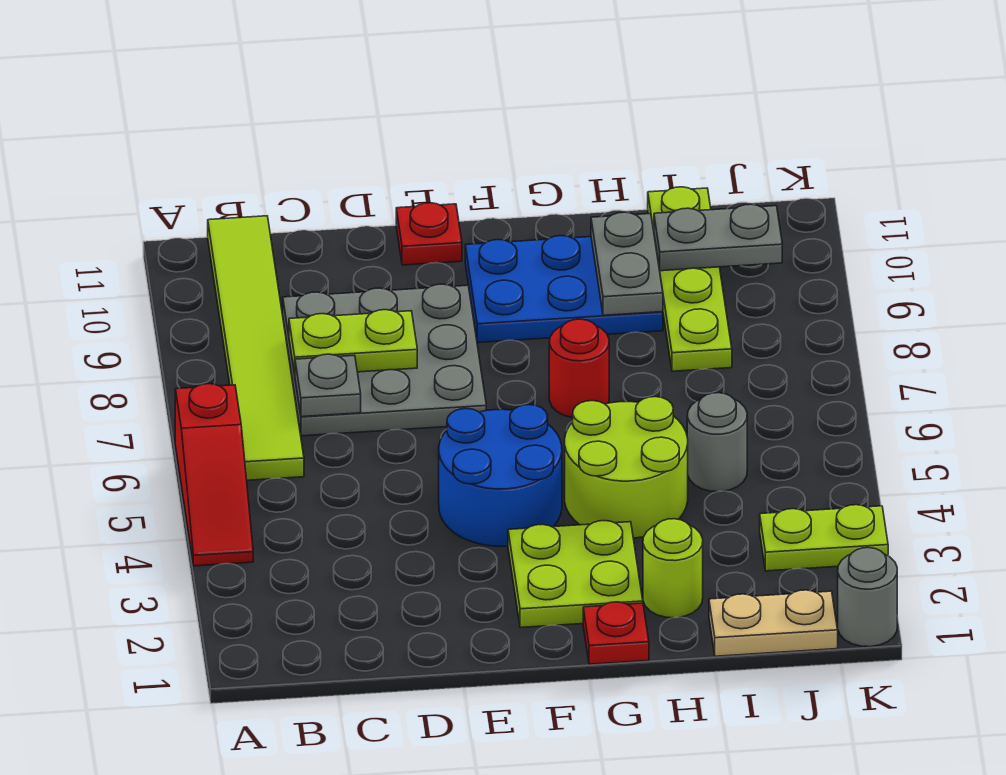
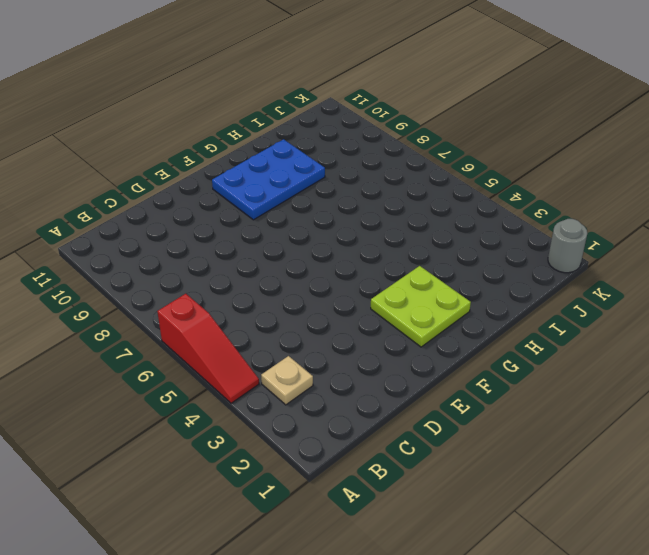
tan 1x1 plate [261,356,313,405] -> none
none -> lime 1x6 tile [208,216,304,480]
none -> grey 3x3 plate [283,284,486,436]
none -> blue 2x2 round brick [439,405,562,546]

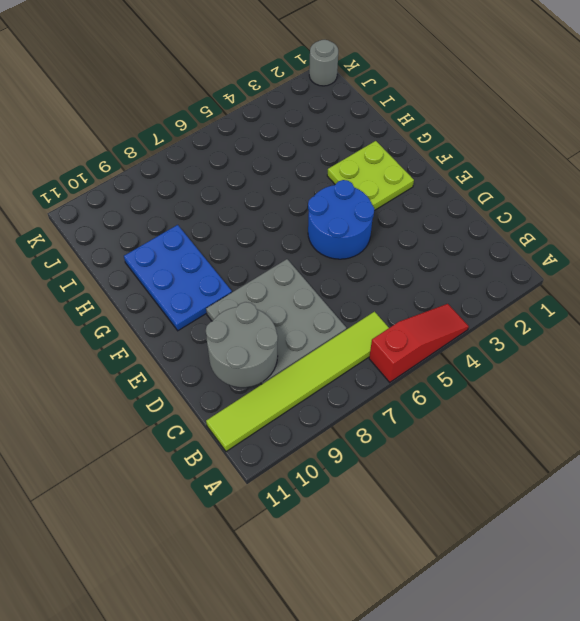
grey 2x2 round brick [206,302,278,387] -> none
none -> red 1x1 plate [396,203,462,265]
none -> red 1x1 plate [583,602,649,664]
none -> lime 2x2 round brick [565,397,688,538]

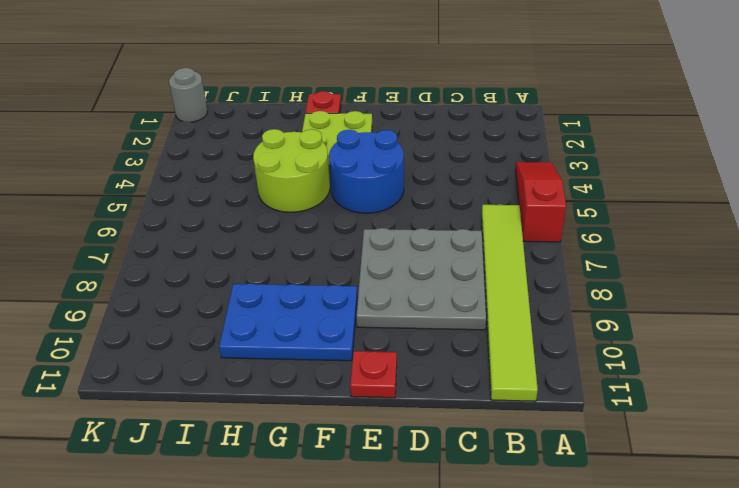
none -> red 1x1 round brick [549,319,609,418]
none -> lime 1x1 round brick [643,519,703,618]
none -> tan 1x2 plate [709,590,838,656]

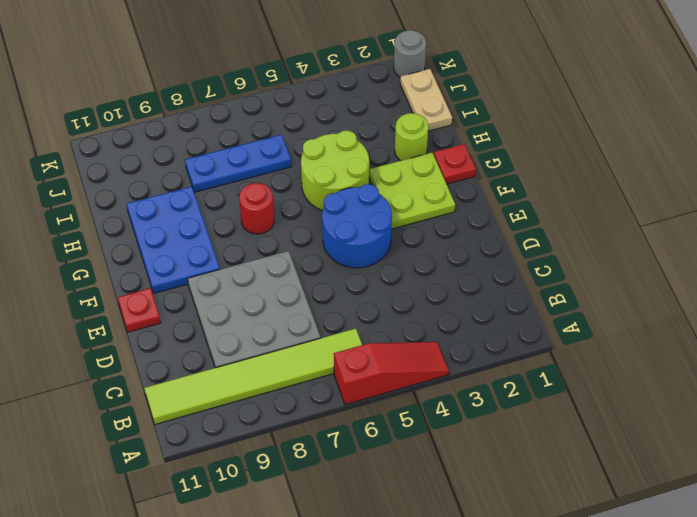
blue 1x3 plate [185,135,291,192] -> lime 1x4 plate [648,187,732,371]
none -> grey 1x1 round brick [687,393,747,492]
none -> lime 1x2 plate [760,505,888,571]
none -> grey 1x1 plate [295,354,361,417]

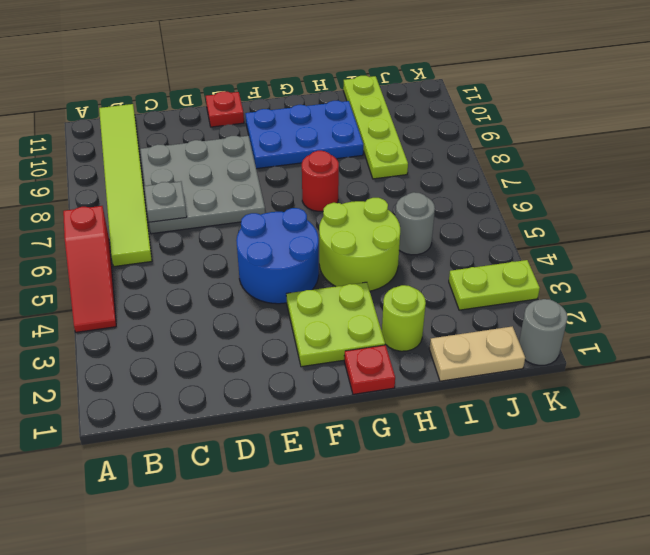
none -> lime 1x2 plate [289,310,417,374]
none -> grey 1x2 plate [591,212,663,315]
none -> grey 1x2 plate [654,204,782,271]

